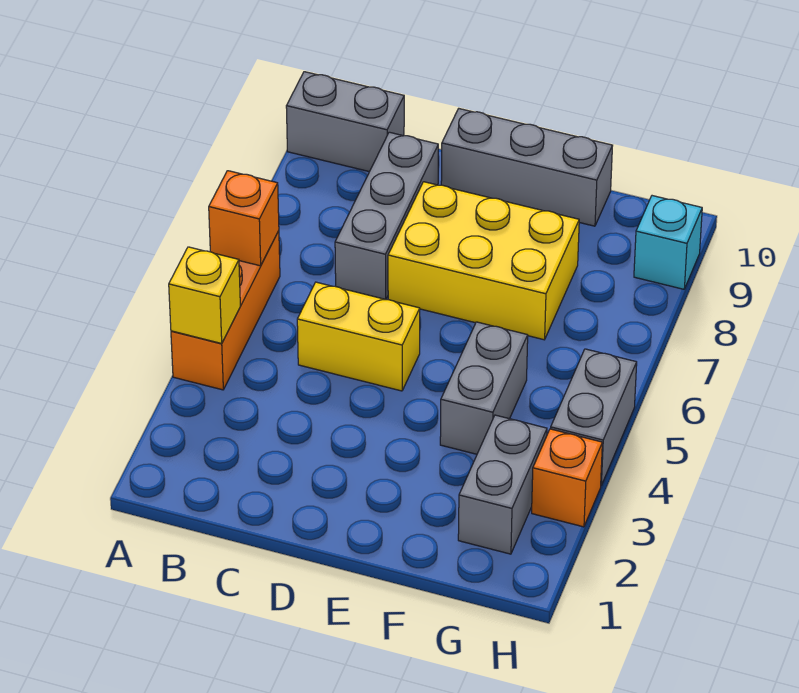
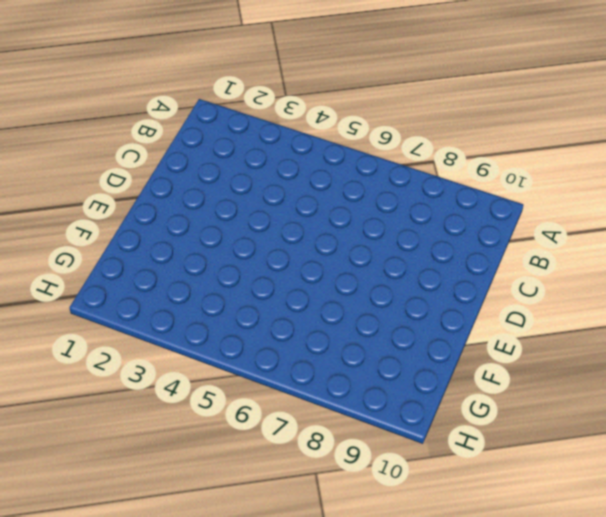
none -> orange 1x3 brick [171,231,280,390]
none -> grey 1x2 brick [286,72,404,172]
none -> yellow 1x2 brick [297,282,420,391]

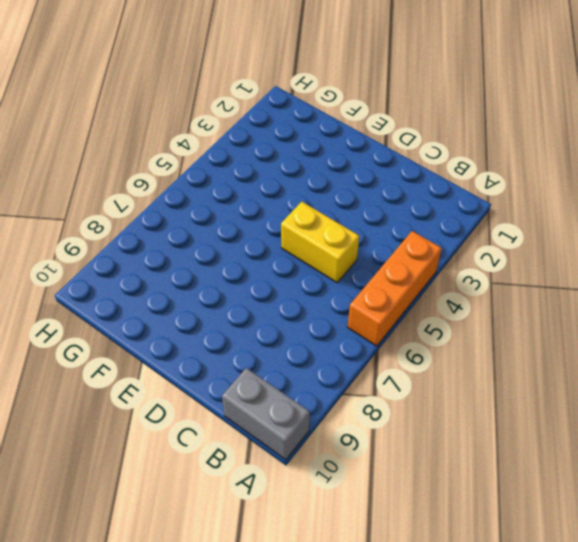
none -> grey 1x3 brick [335,132,438,299]
none -> yellow 2x3 brick [388,182,579,340]
none -> grey 1x3 brick [441,109,613,226]

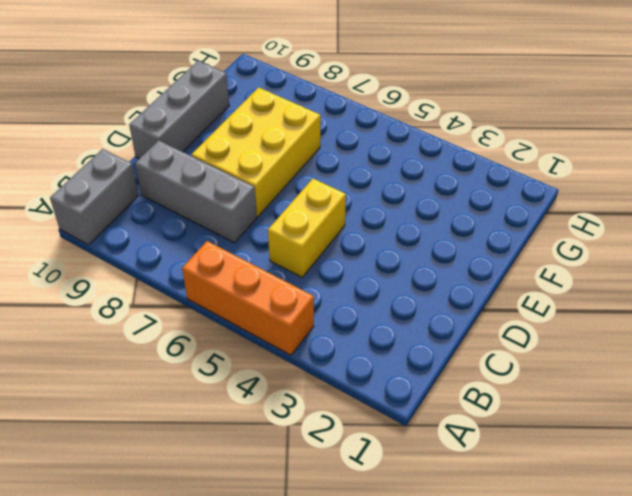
none -> grey 1x2 brick [440,322,528,454]
none -> grey 1x2 brick [458,415,547,554]
none -> orange 1x1 brick [532,429,602,527]

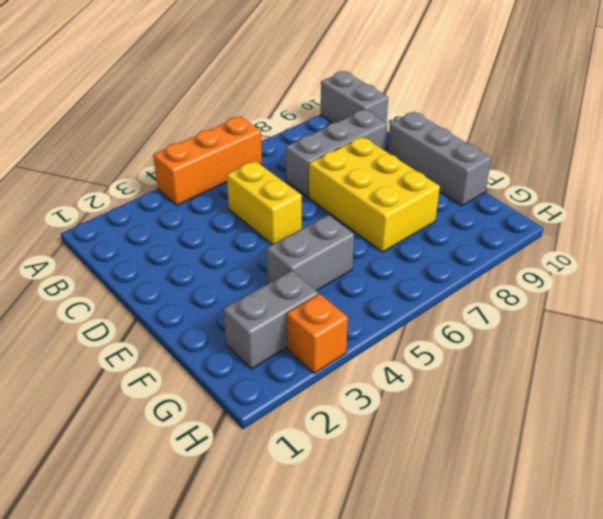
none -> grey 1x2 brick [551,349,637,485]
none -> cyan 1x1 brick [634,196,702,289]
none -> yellow 1x1 brick [169,247,240,343]

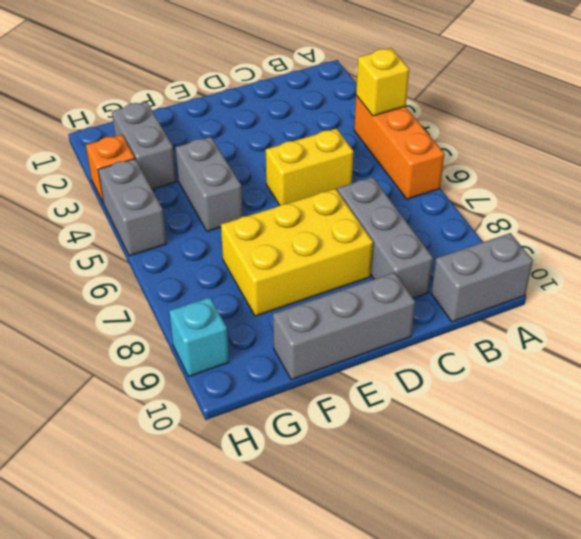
none -> orange 1x1 brick [209,171,279,266]

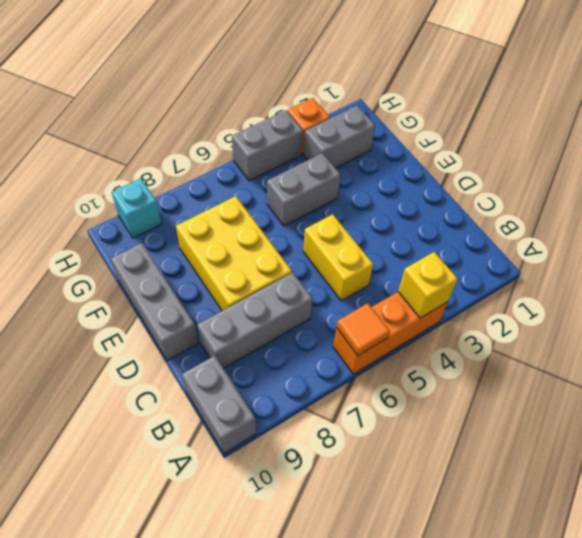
orange 1x1 tile [337,303,390,356] -> orange 1x1 brick [209,171,279,266]

